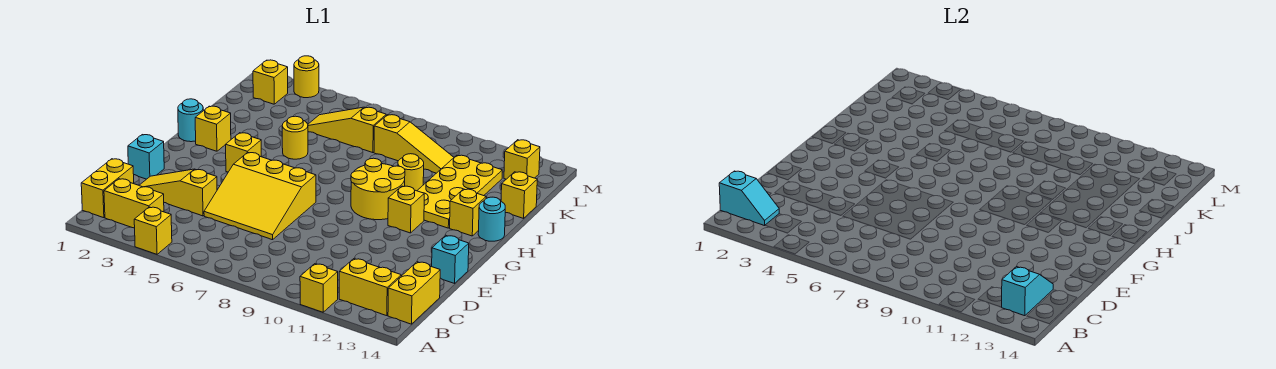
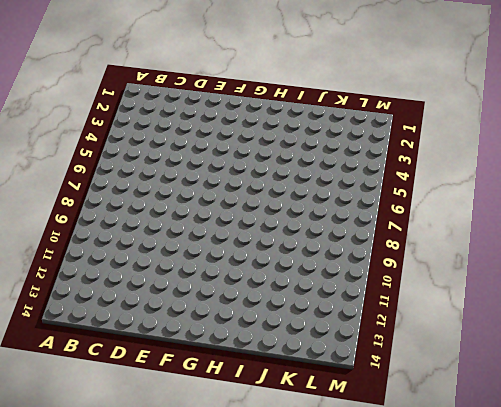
none -> yellow 1x1 brick [134,207,172,254]
none -> yellow 1x1 brick [300,264,338,312]
none -> yellow 1x2 brick [81,159,134,218]

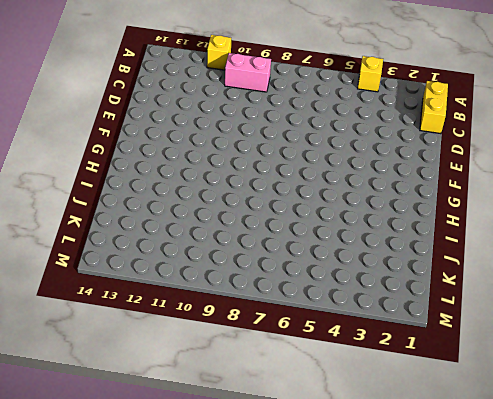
pink 1x2 brick [225,53,271,92] -> none
none -> yellow 1x2 brick [104,179,164,228]
none -> yellow 1x2 brick [339,259,401,316]
none -> yellow 1x2 brick [388,262,440,324]

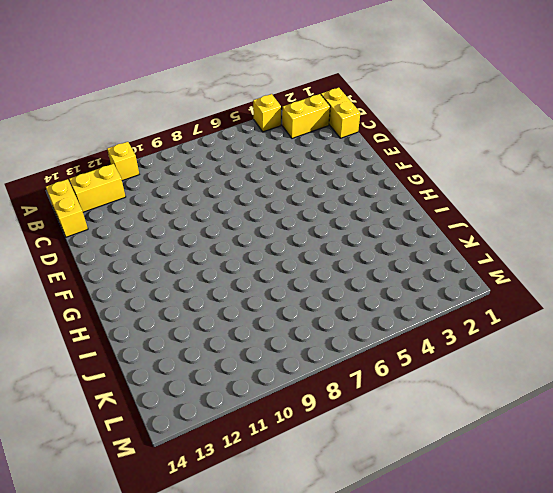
none -> yellow 1x3 slope [139,169,217,216]
none -> yellow 3x3 slope [204,152,316,240]
none -> cyan 1x1 brick [128,135,164,179]

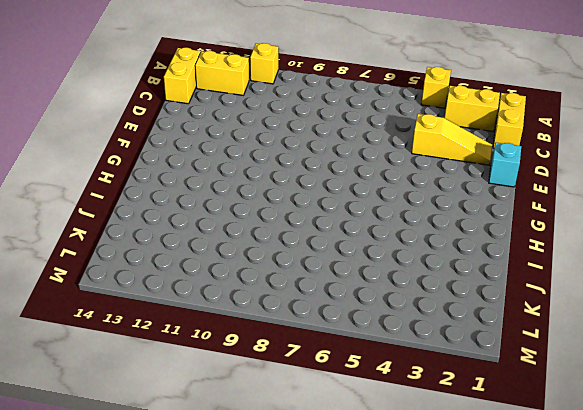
none -> yellow 3x3 slope [204,152,316,240]
none -> cyan 1x1 brick [432,235,469,283]
none -> yellow 1x1 brick [226,133,261,172]

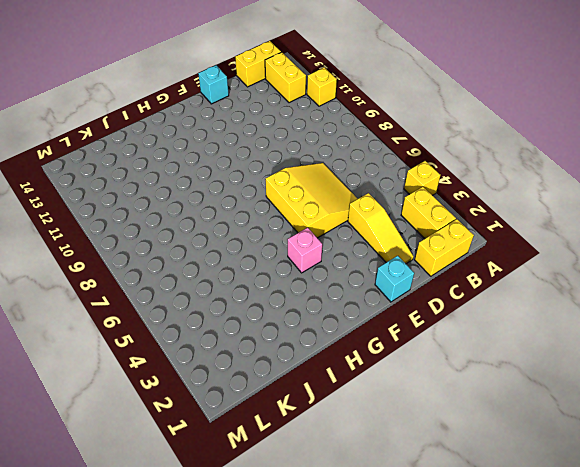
pink 1x1 brick [287,228,322,273] -> yellow 1x1 brick [226,133,261,172]
none -> yellow 2x2 round brick [351,158,405,220]
none -> yellow 1x1 brick [388,186,424,233]
none -> cyan 1x1 round brick [178,99,203,142]

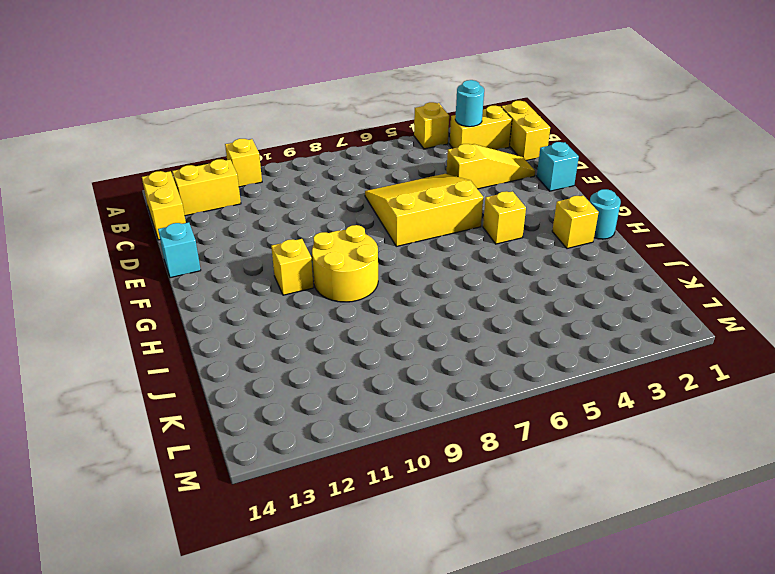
cyan 1x1 round brick [455,80,484,127] -> cyan 1x1 round brick moved to [478,197,505,241]
none -> yellow 2x4 plate [417,155,502,228]
none -> yellow 1x1 brick [450,189,486,236]
none -> yellow 1x1 round brick [282,116,308,159]

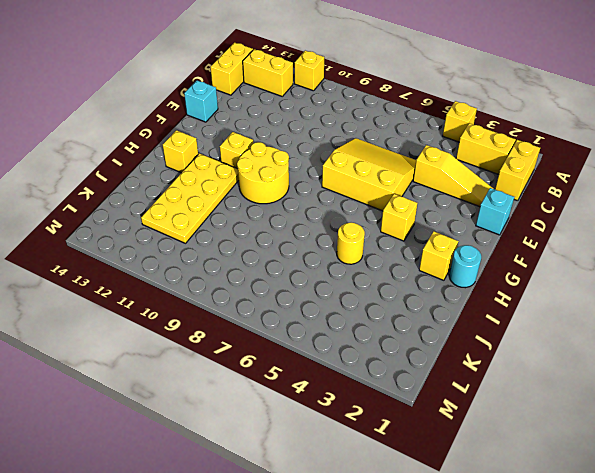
none -> cyan 1x1 round brick [478,197,505,241]
none -> yellow 1x1 round brick [398,154,424,191]
none -> yellow 1x1 brick [501,172,537,218]

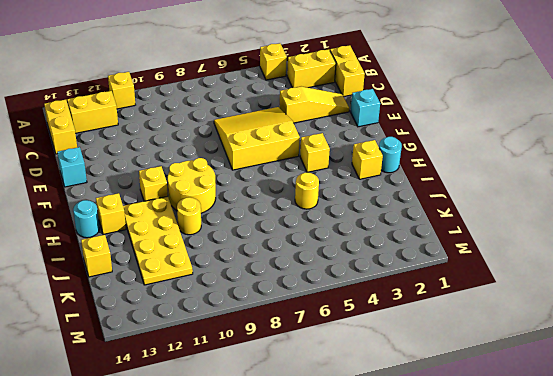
none -> yellow 1x3 slope [308,107,386,153]
none -> yellow 1x3 slope [374,115,454,173]
none -> yellow 1x1 brick [253,60,288,104]

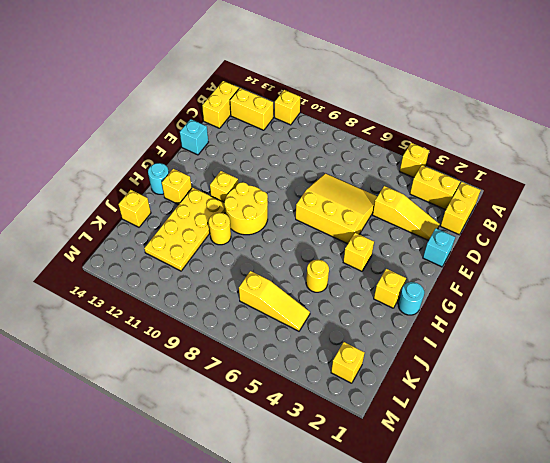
none -> yellow 1x3 slope [374,115,454,173]
none -> yellow 1x1 brick [504,140,540,179]
none -> yellow 1x1 round brick [294,56,319,98]

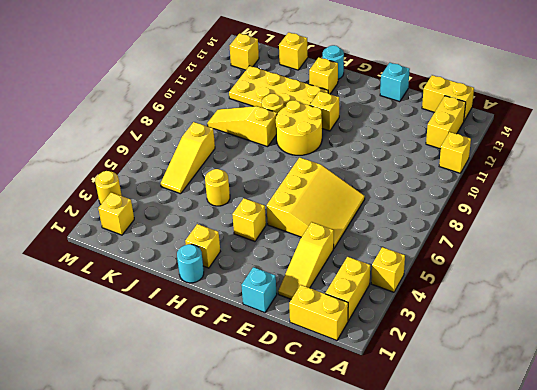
yellow 1x3 slope [207,106,277,147] -> yellow 1x3 slope turned to [374,115,454,173]
none -> cyan 1x2 slope [719,171,779,226]
none -> cyan 1x2 slope [1002,267,1053,316]

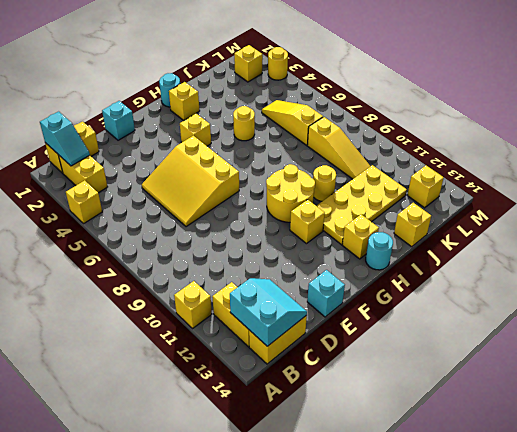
cyan 2x2 slope [230,278,307,346] -> cyan 1x2 slope [1002,267,1053,316]
none -> yellow 1x3 slope [139,169,217,216]

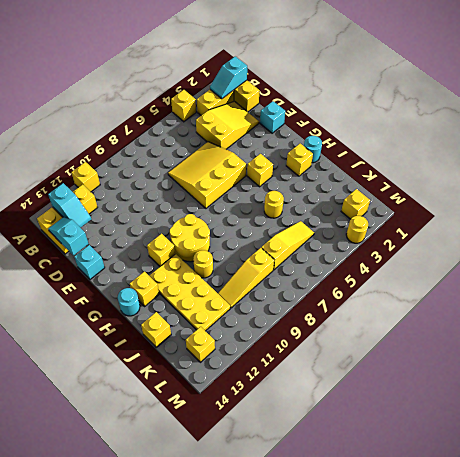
yellow 2x3 slope [196,101,259,149] -> yellow 1x3 slope [139,169,217,216]
cyan 1x2 slope [48,217,88,256] -> none

